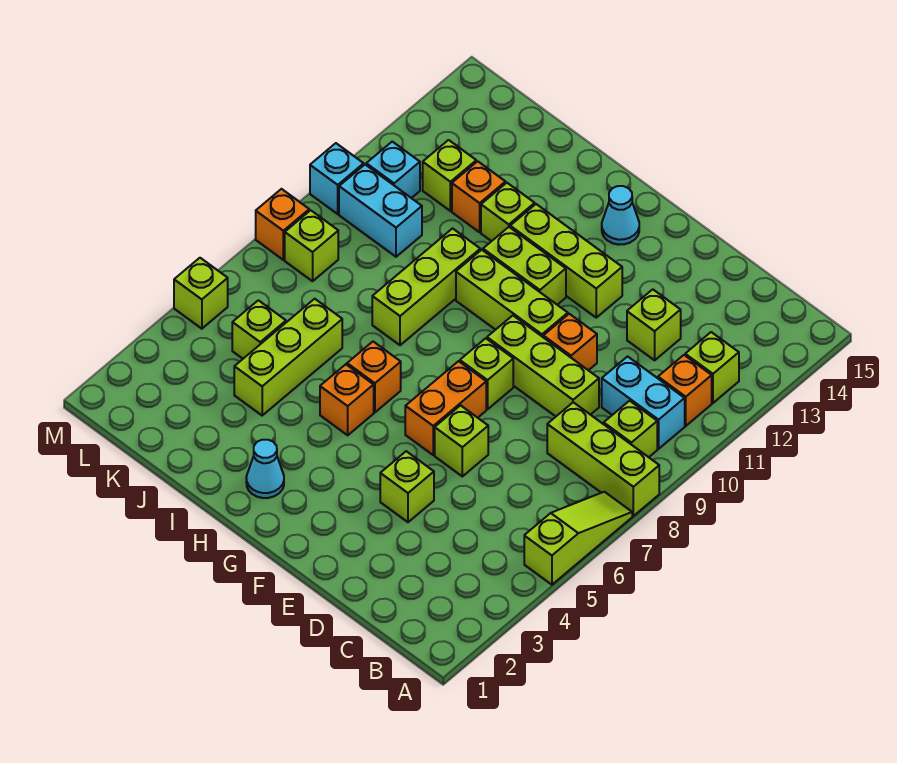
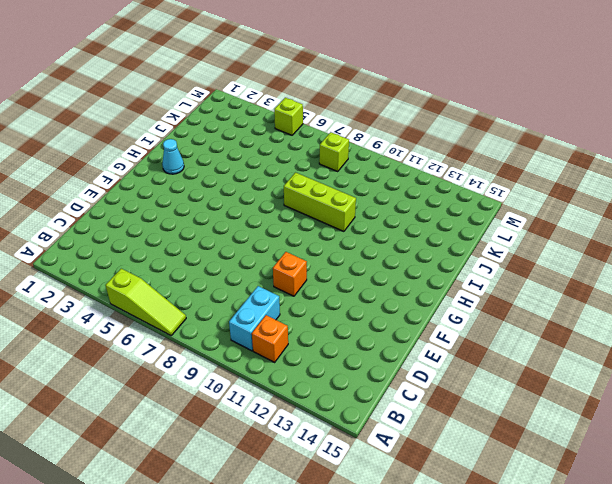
none -> lime 1x3 brick [547,402,659,516]
none -> lime 1x1 brick [604,401,657,457]
none -> lime 1x1 brick [685,332,739,403]
none -> lime 1x3 brick [487,316,599,416]

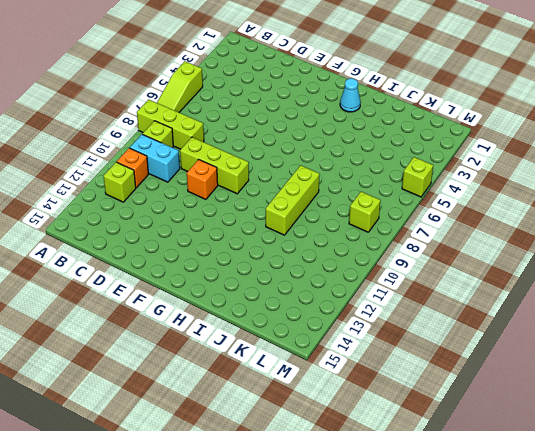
none -> lime 1x1 brick [627,289,681,360]
none -> lime 1x1 brick [380,451,434,522]
none -> lime 1x1 brick [435,405,488,476]
none -> orange 1x2 brick [405,361,486,455]

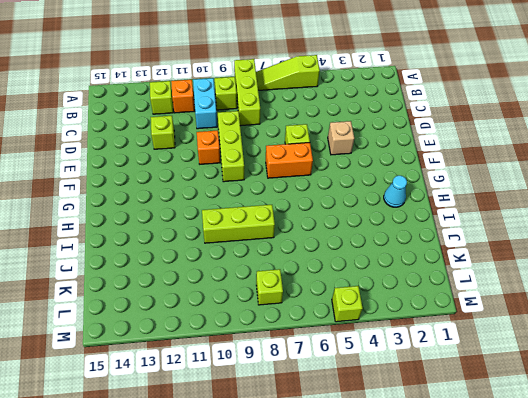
tan 1x1 brick [328,121,354,155] -> lime 1x1 brick [380,451,434,522]
none -> lime 1x1 brick [460,338,513,409]
none -> lime 1x3 brick [456,250,568,337]
none -> lime 1x3 brick [510,204,622,318]
none -> lime 1x2 brick [483,227,566,305]

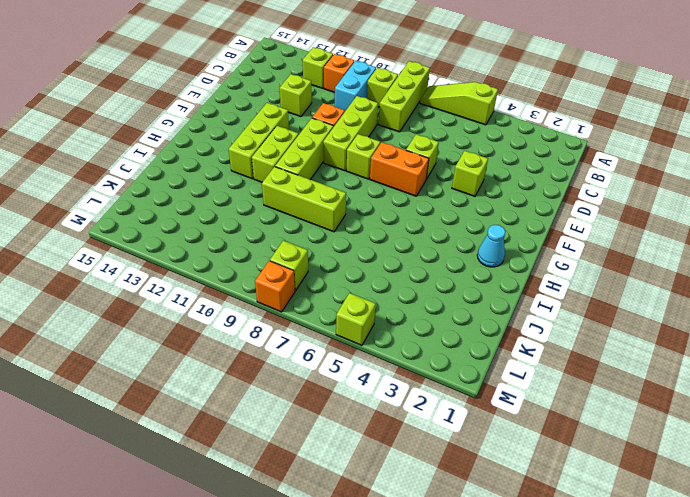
none -> cyan 1x1 cone [602,186,639,245]
none -> orange 1x1 brick [320,364,374,435]
none -> orange 1x1 brick [347,342,401,412]
none -> lime 1x1 brick [481,183,535,241]

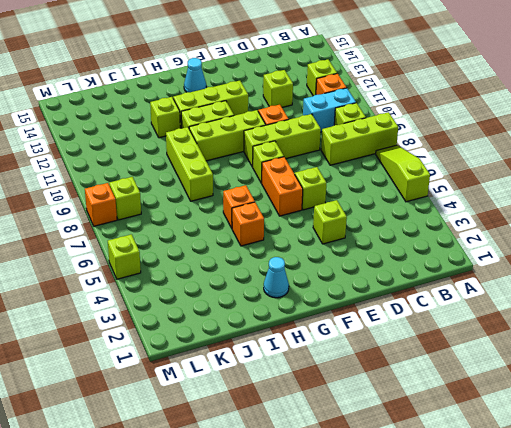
none -> lime 1x3 brick [234,299,342,415]
none -> orange 1x1 brick [452,161,506,232]
none -> lime 1x1 brick [232,300,286,359]
none -> cyan 1x2 brick [339,165,422,257]

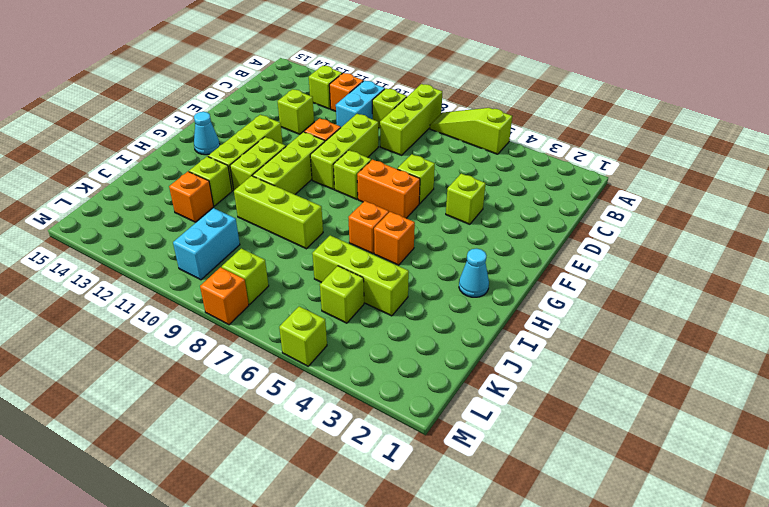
none -> lime 1x1 brick [423,140,476,211]
none -> cyan 1x1 brick [366,142,420,198]
none -> cyan 1x1 brick [310,143,364,214]

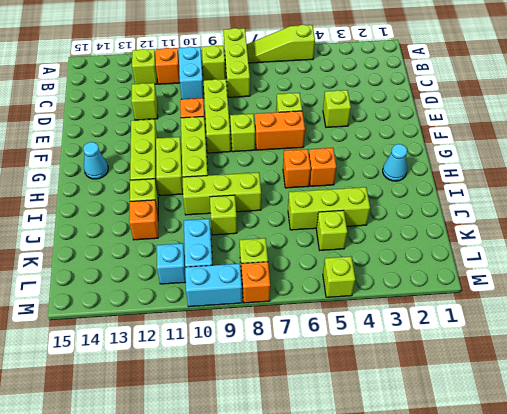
lime 1x1 brick [210,195,237,235] -> lime 1x1 brick moved to [423,140,476,211]
cyan 1x2 brick [185,264,242,307] -> cyan 1x1 brick [310,143,364,214]

